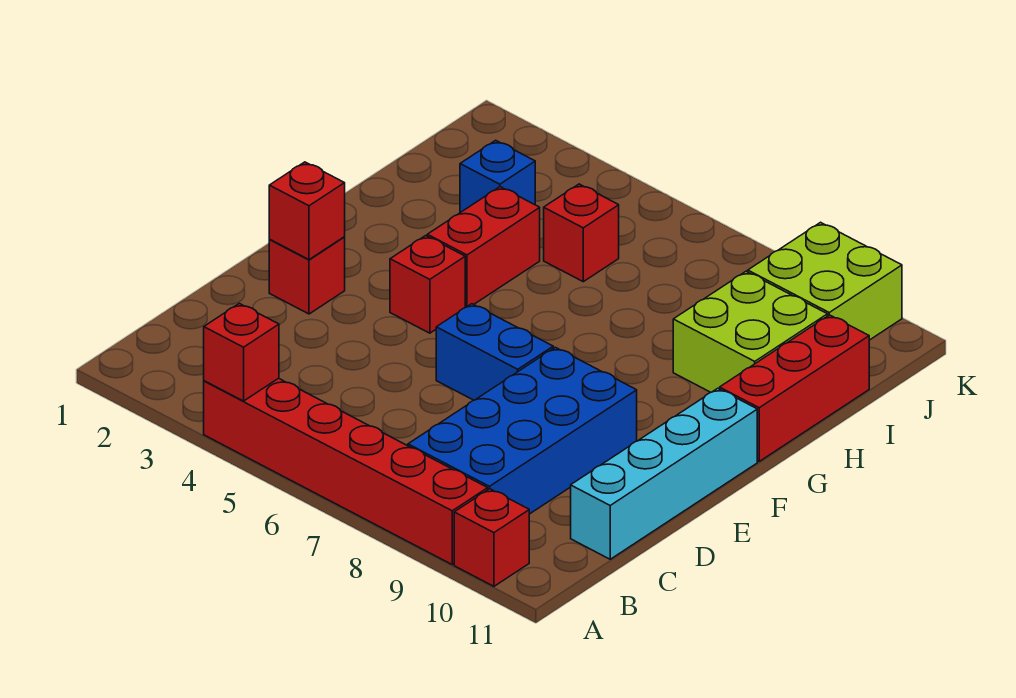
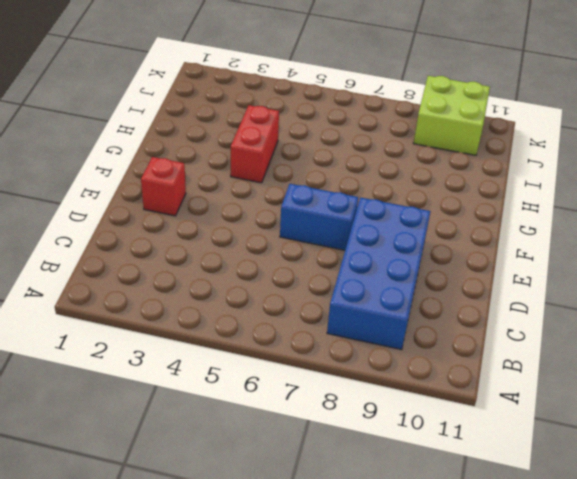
none -> red 1x6 brick [204,378,488,564]
none -> red 1x1 brick [454,489,529,586]
none -> cyan 1x4 brick [571,388,757,559]

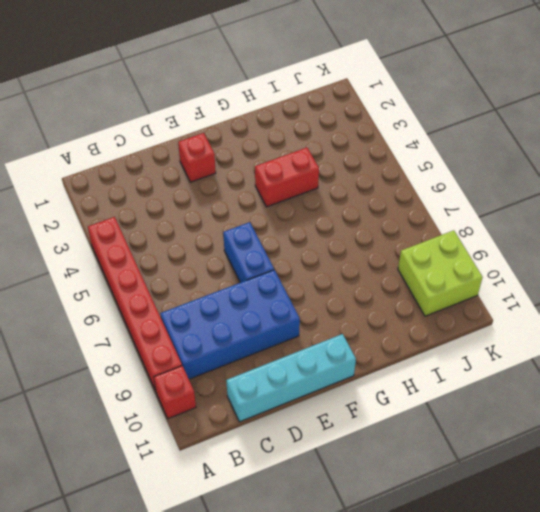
none -> red 1x1 brick [390,236,465,333]
none -> red 1x3 brick [720,315,869,461]
none -> lime 2x2 brick [673,271,828,392]

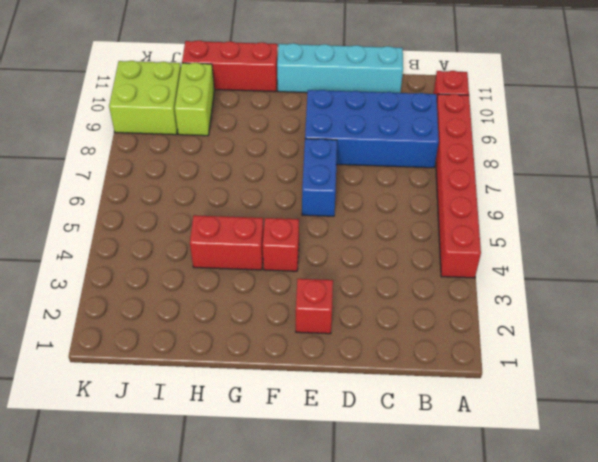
lime 1x2 brick [175,63,214,136] -> lime 2x2 brick [673,271,828,392]
none -> blue 1x1 brick [460,140,535,213]
none -> red 1x1 brick [544,184,619,282]
none -> red 1x1 brick [204,303,279,401]

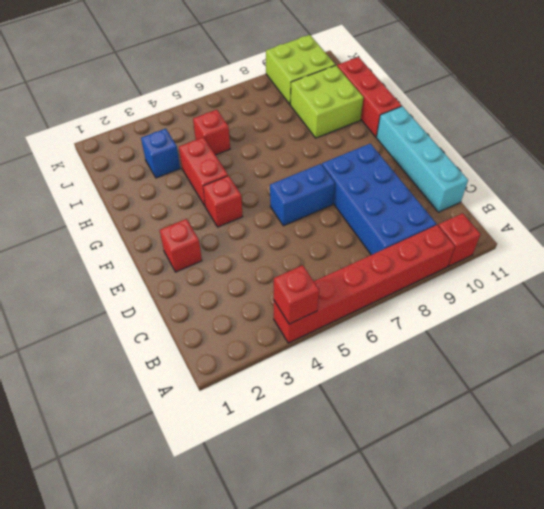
none -> red 1x1 brick [269,162,345,260]

